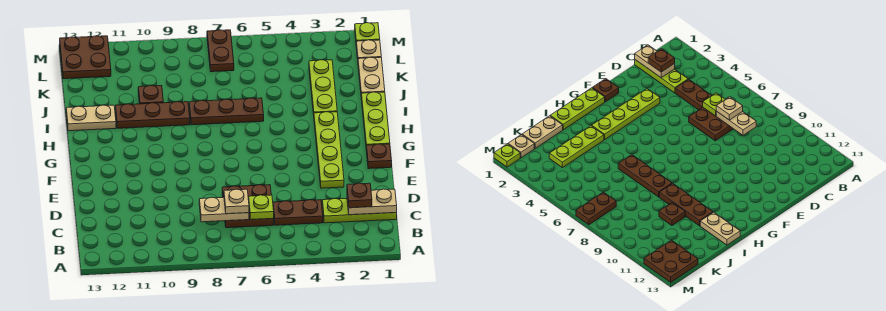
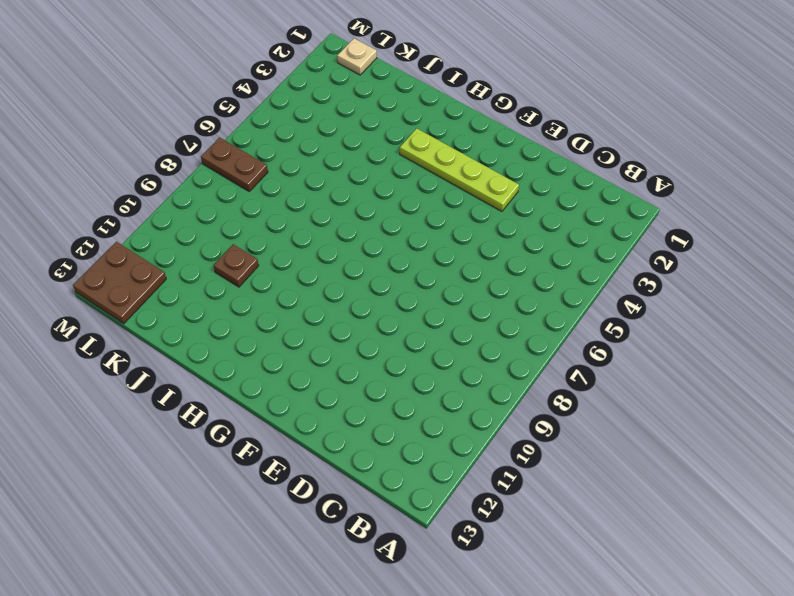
none -> lime 1x3 plate [322,198,397,223]
none -> brown 1x2 plate [273,200,323,225]
none -> brown 2x2 plate [222,185,274,228]

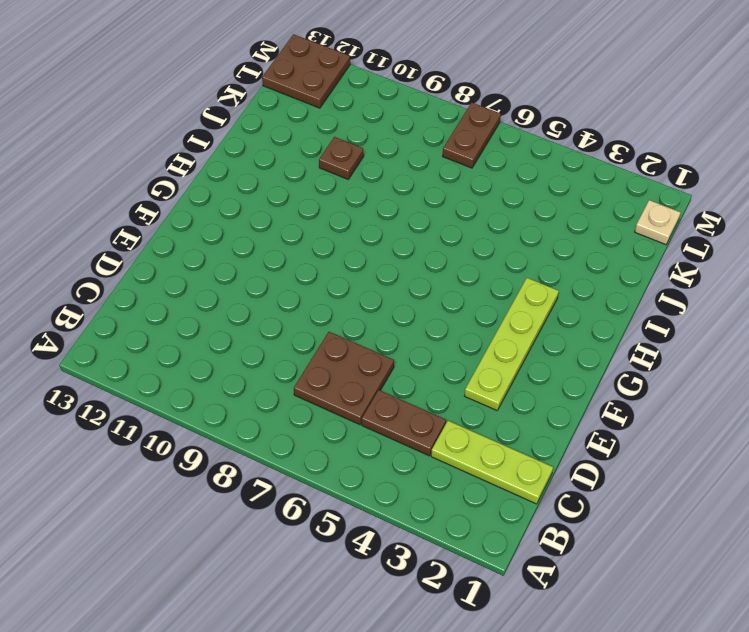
none -> brown 1x1 plate [367,144,392,169]
none -> lime 1x3 plate [361,92,390,151]
none -> lime 1x3 plate [309,60,337,115]

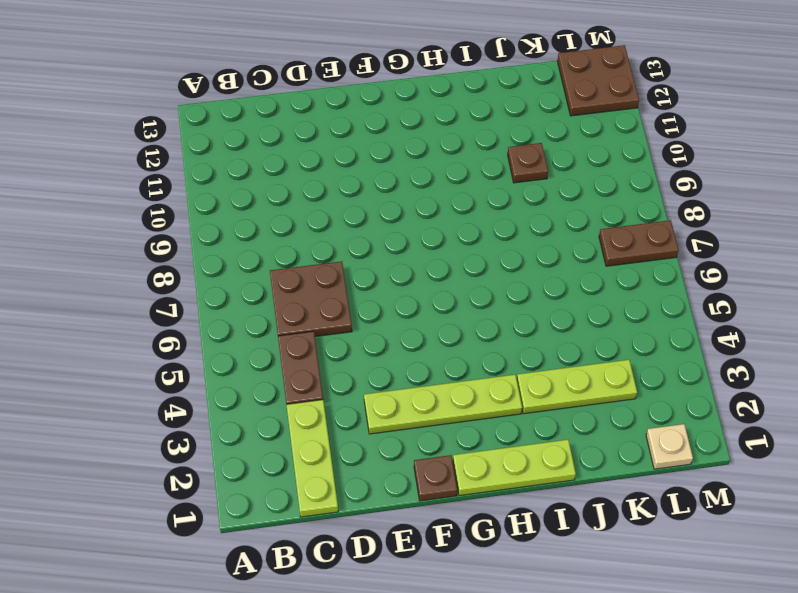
none -> brown 1x3 plate [189,98,264,125]
none -> brown 1x3 plate [116,102,190,128]
none -> tan 1x2 plate [66,105,116,131]

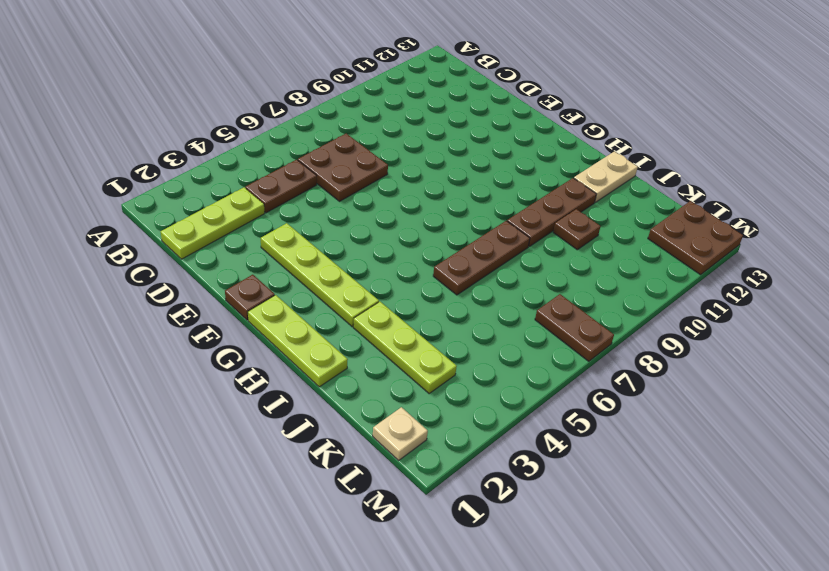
none -> tan 1x2 plate [358,57,385,94]
none -> lime 1x1 plate [355,23,380,41]
none -> tan 1x2 plate [347,189,397,215]

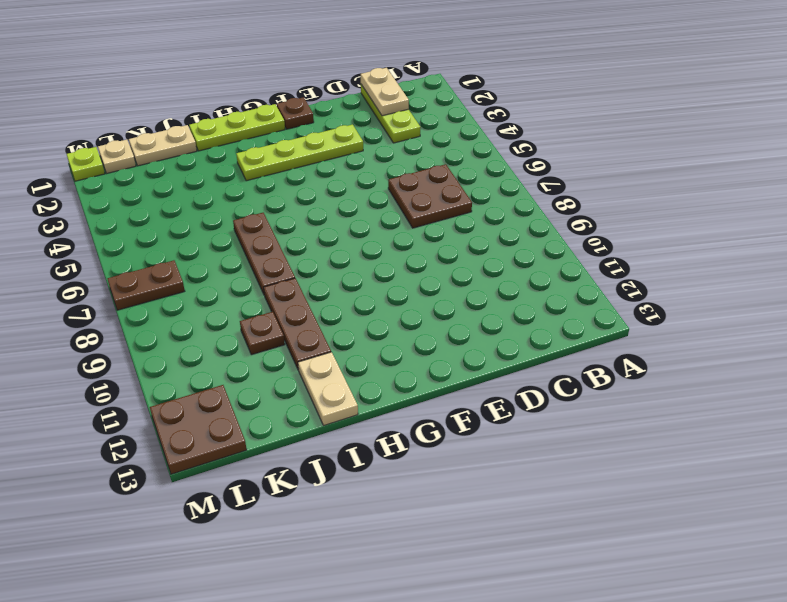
none -> brown 1x2 plate [273,200,323,225]
none -> lime 1x3 plate [309,60,337,115]
none -> lime 1x1 plate [249,195,274,220]

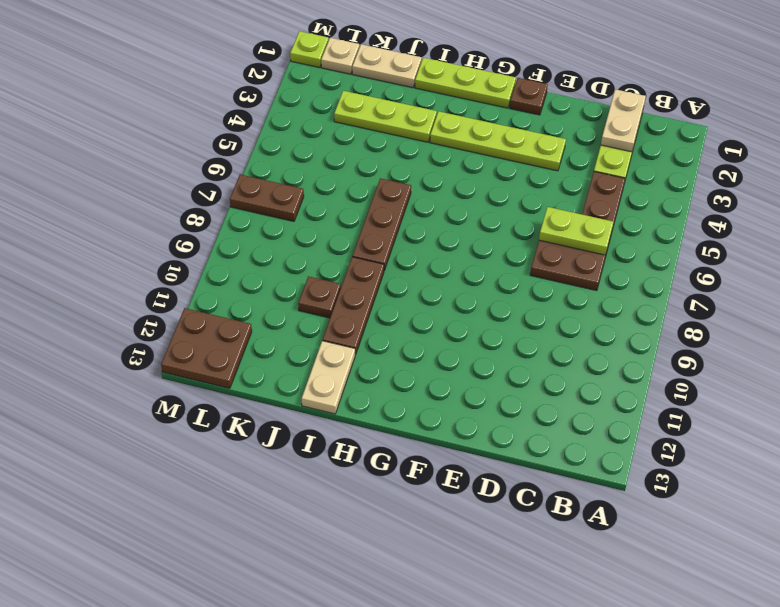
lime 1x2 plate [539,207,613,255] -> lime 1x1 plate [249,195,274,220]
none -> tan 1x2 plate [199,197,249,222]
none -> brown 1x1 plate [347,183,372,208]
none -> tan 1x1 plate [224,189,249,214]

